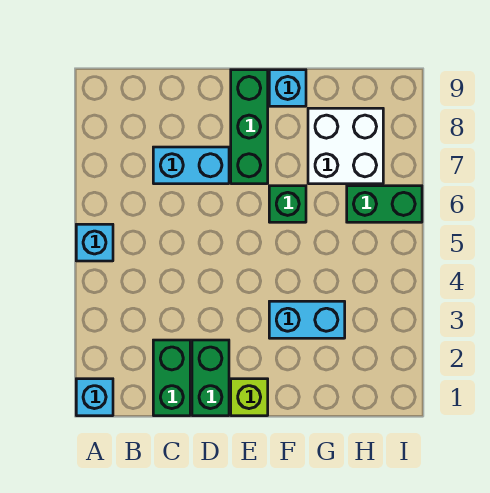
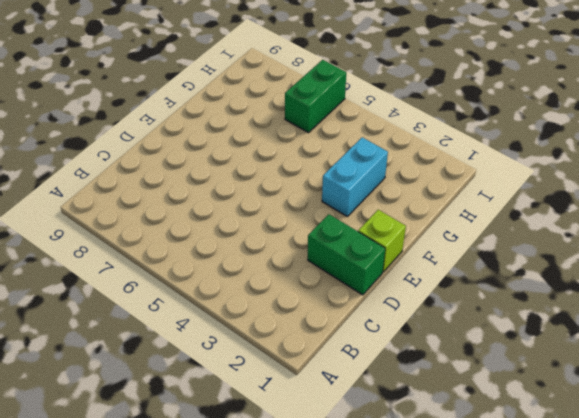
none -> cyan 1x1 brick [76,379,113,416]
none -> cyan 1x1 brick [76,224,113,261]
none -> green 1x2 brick [153,340,190,416]

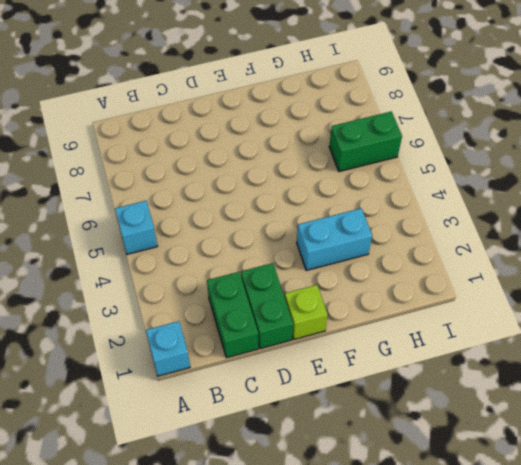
none -> cyan 1x2 brick [153,147,229,184]
none -> green 1x3 brick [231,70,268,184]
none -> green 1x1 brick [269,186,306,222]

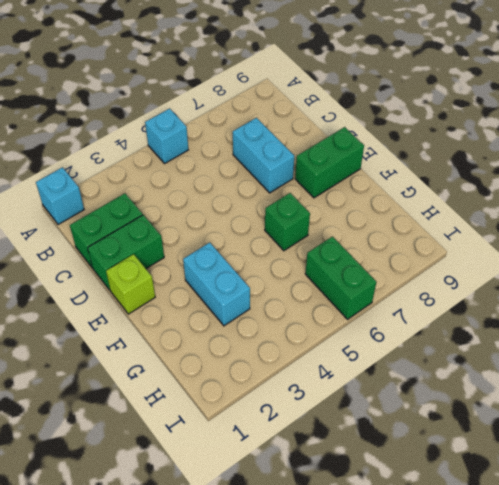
green 1x2 brick [295,127,364,198] -> green 1x3 brick [231,70,268,184]
none -> cyan 1x1 brick [269,70,306,106]
none -> white 2x2 brick [308,108,383,184]

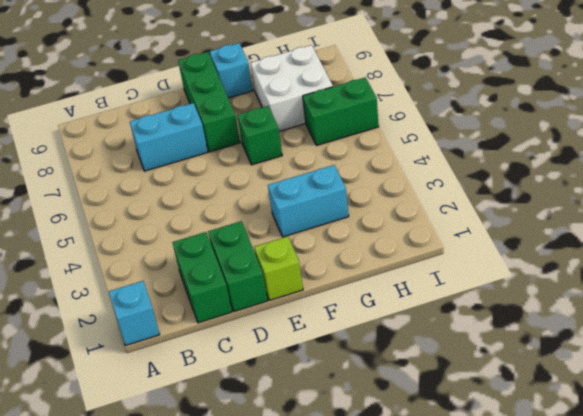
none -> cyan 1x1 brick [76,224,113,261]

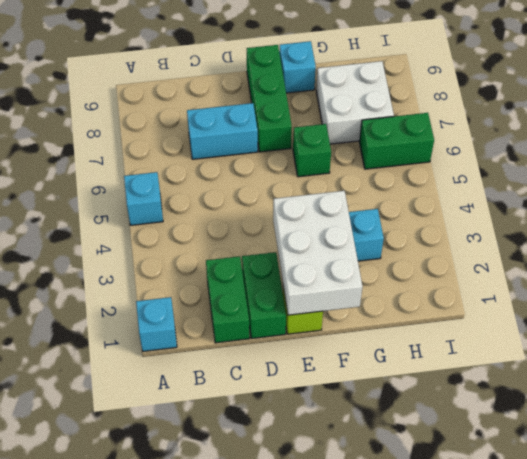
white 2x3 brick [273,191,363,315] -> none

